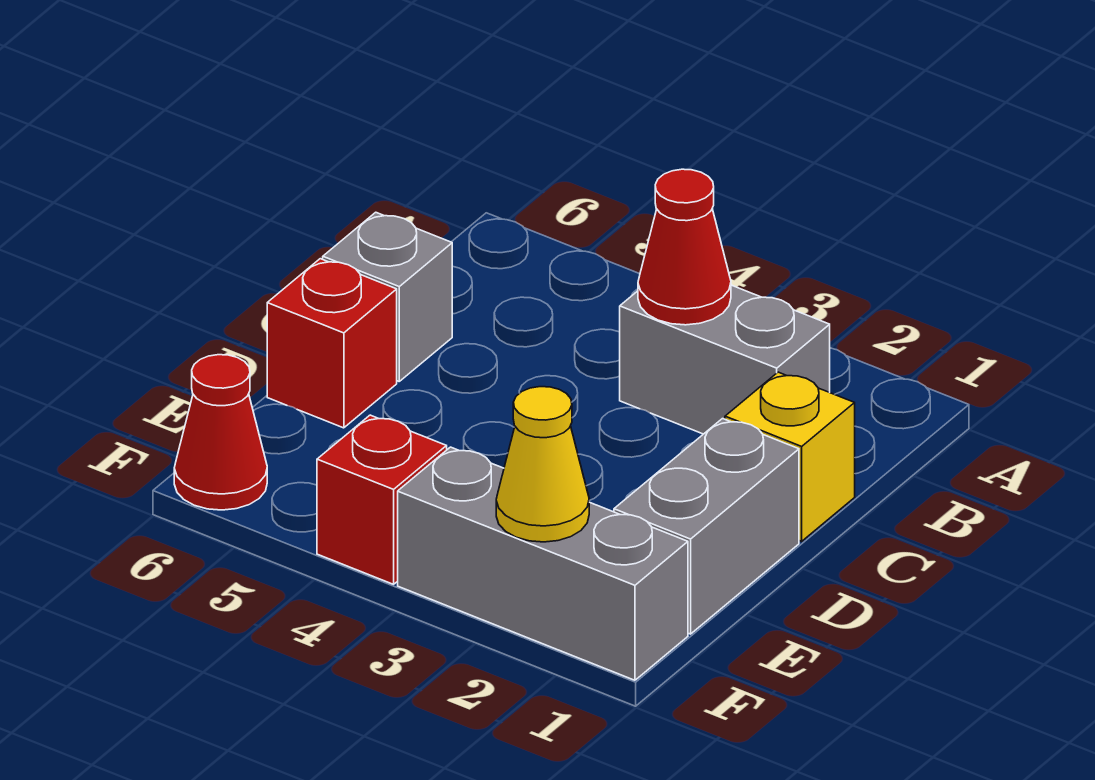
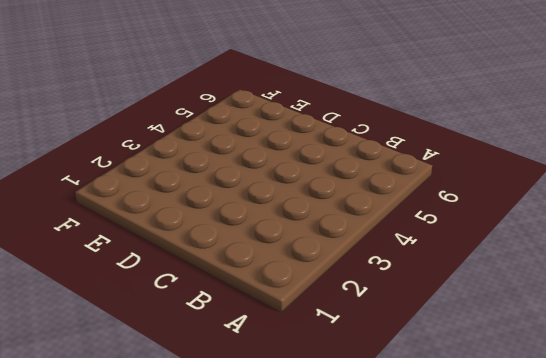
none -> grey 1x2 brick [620,285,830,434]
none -> yellow 1x1 brick [725,372,855,541]

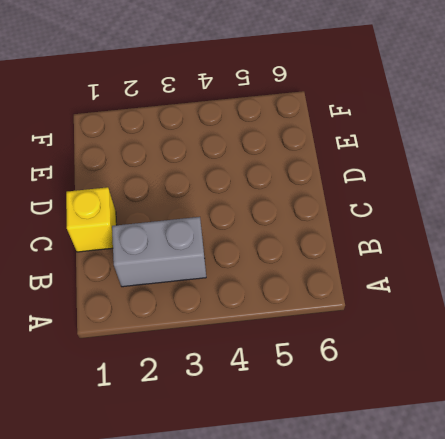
none -> grey 1x1 brick [323,212,452,381]
none -> grey 1x2 brick [614,419,799,634]

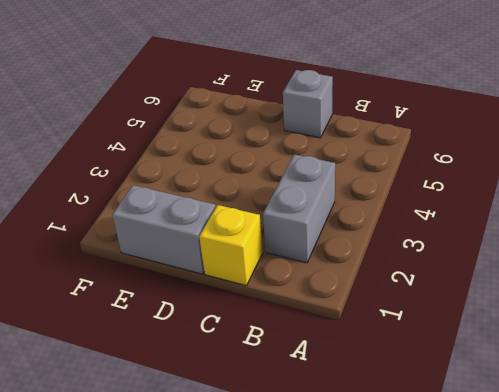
none -> red 1x1 brick [267,259,397,428]
none -> grey 1x3 brick [398,447,688,680]

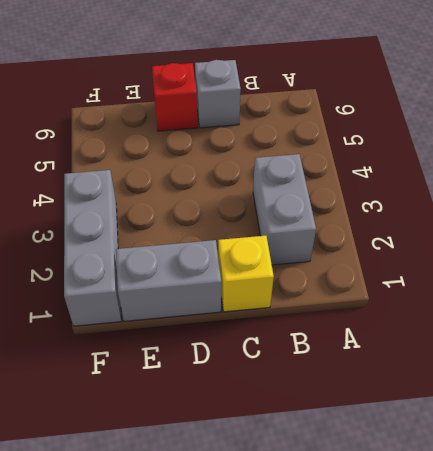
none -> red 1x1 brick [317,415,447,584]
none -> red 1x1 cone [174,355,267,510]

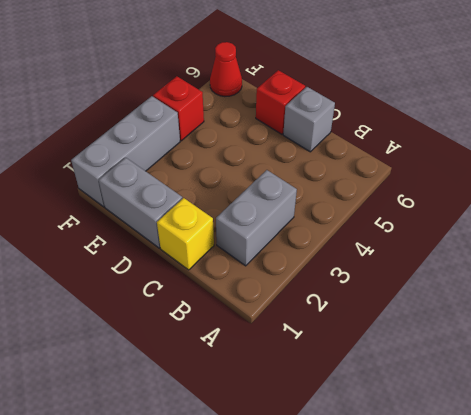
none -> red 1x1 cone [638,169,731,325]
none -> yellow 1x1 cone [496,387,589,542]

